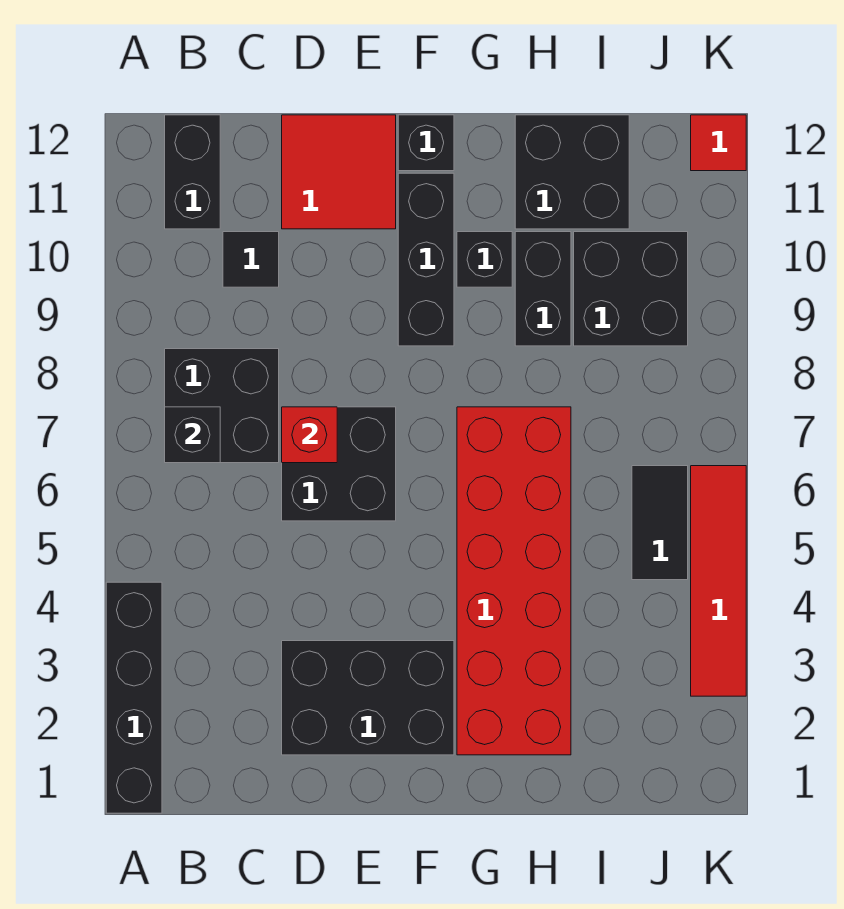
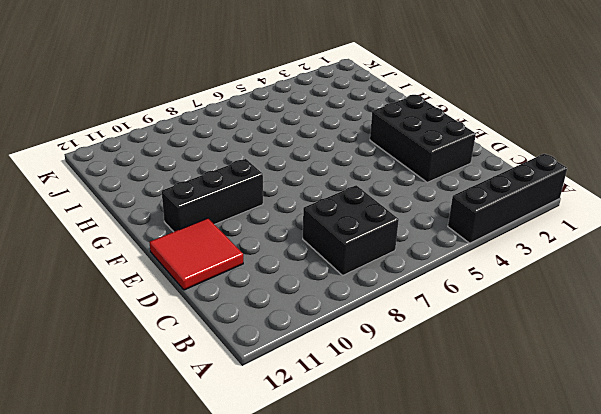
none -> black 1x2 brick [165,115,220,229]
none -> black 1x1 tile [223,232,279,287]
none -> black 2x2 brick [282,407,396,521]

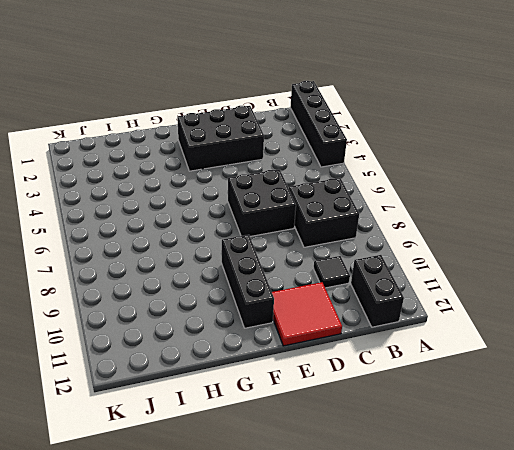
none -> black 1x1 brick [398,115,454,171]
none -> red 2x6 brick [457,407,571,755]
none -> black 1x1 brick [457,232,512,287]

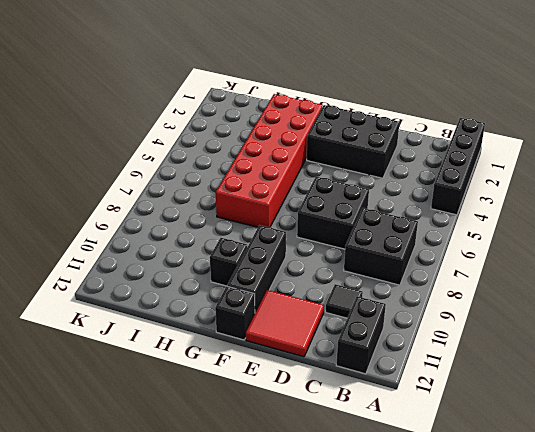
none -> black 1x2 brick [515,232,571,346]
none -> black 2x2 brick [515,115,629,229]
none -> black 2x2 brick [574,232,688,346]

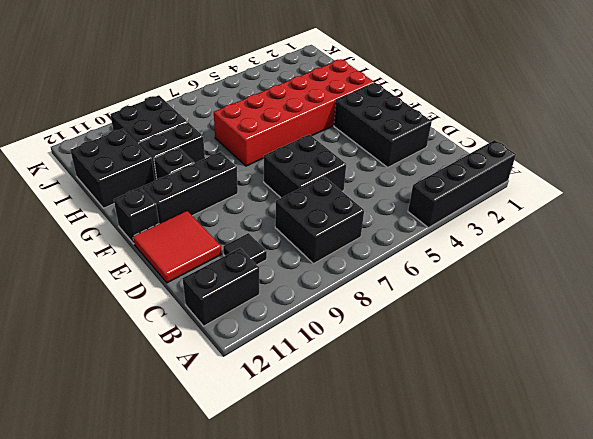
none -> black 1x2 tile [632,466,688,580]
none -> red 1x4 tile [691,466,746,696]
none -> red 1x1 tile [691,115,746,171]

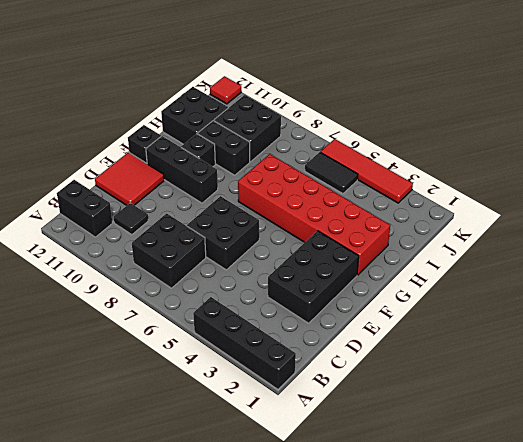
none -> black 1x1 brick [165,407,220,463]
none -> red 1x1 brick [282,407,337,463]

